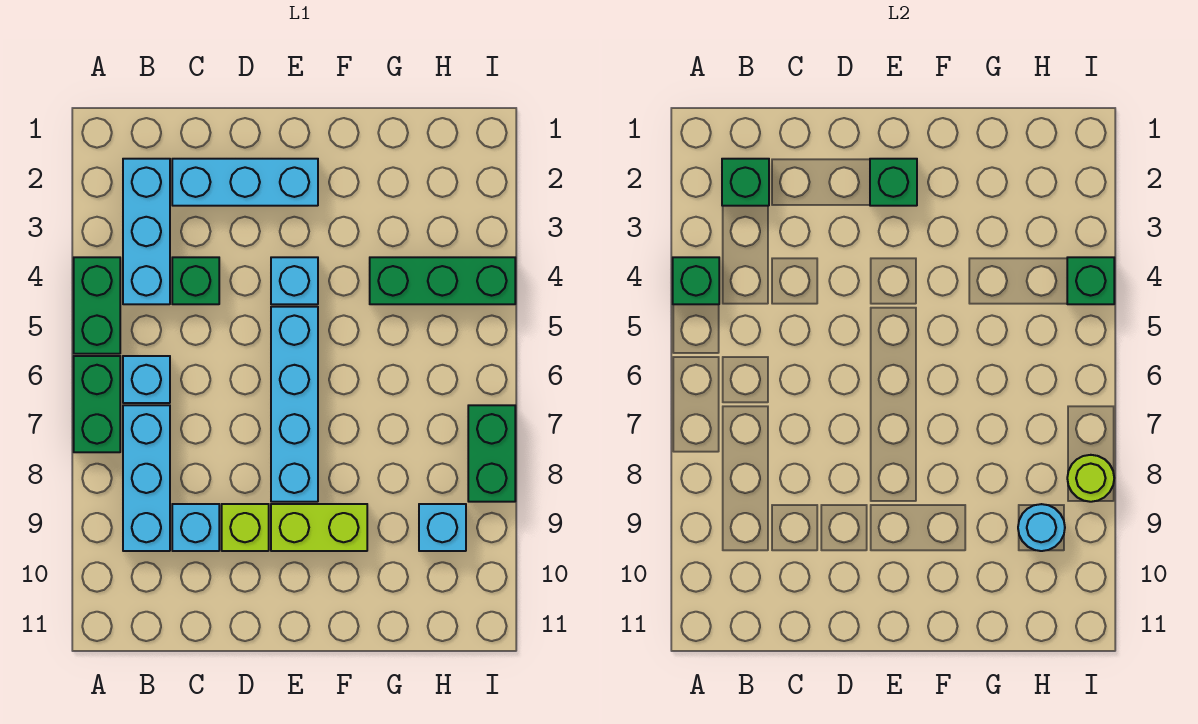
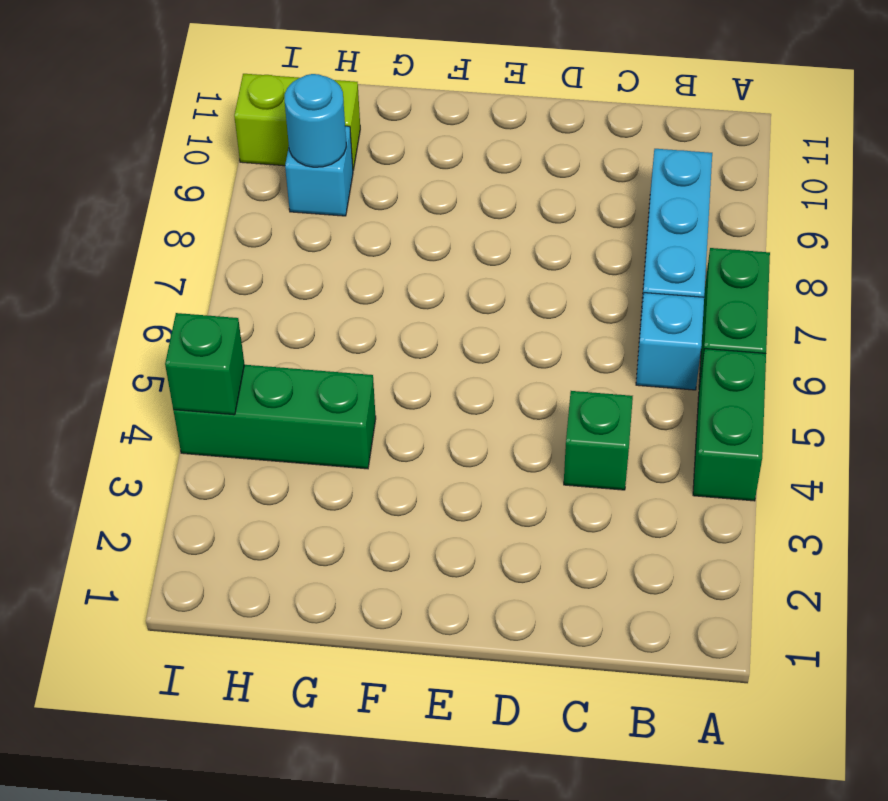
lime 1x2 brick [234,74,360,170] -> lime 1x2 brick moved to [271,504,367,551]
none -> cyan 1x3 brick [123,159,170,304]
none -> cyan 1x3 brick [172,159,318,206]
none -> cyan 1x1 brick [172,504,219,551]

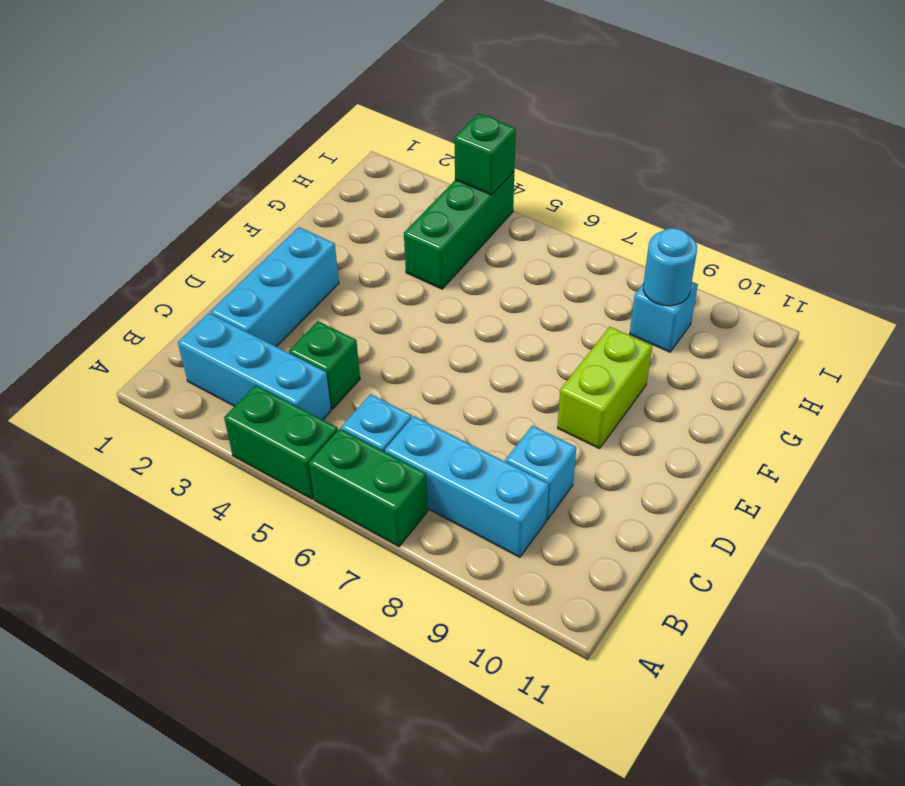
none -> lime 1x1 brick [222,504,269,551]
none -> cyan 1x1 brick [271,257,318,304]
none -> cyan 1x4 brick [271,307,318,502]

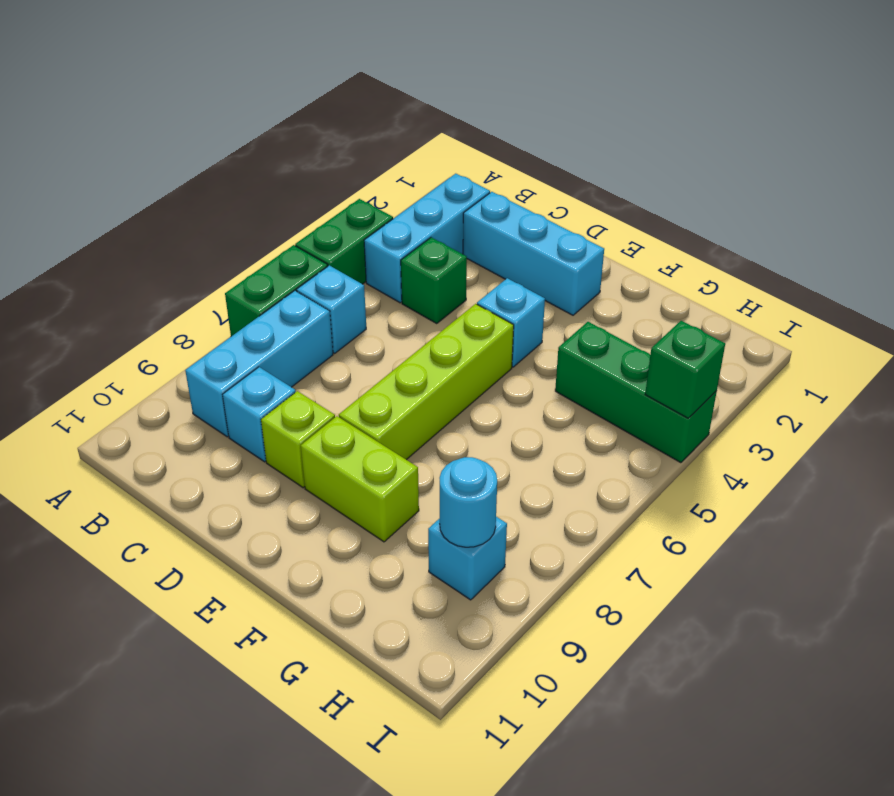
lime 1x4 brick [339,304,514,460] -> cyan 1x4 brick [271,307,318,502]
none -> green 1x2 brick [468,405,515,502]
none -> green 1x1 brick [673,257,719,304]
none -> green 1x1 brick [722,159,769,206]

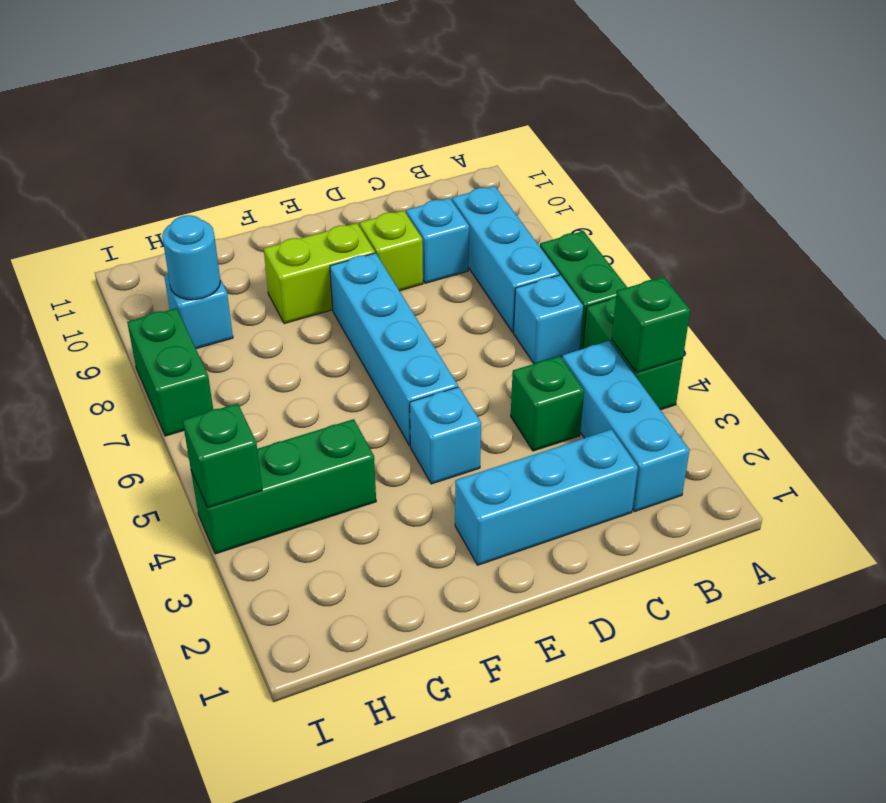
none -> green 1x1 brick [722,159,769,206]
none -> green 1x1 brick [870,159,917,206]
none -> lime 1x1 round brick [1067,455,1114,502]

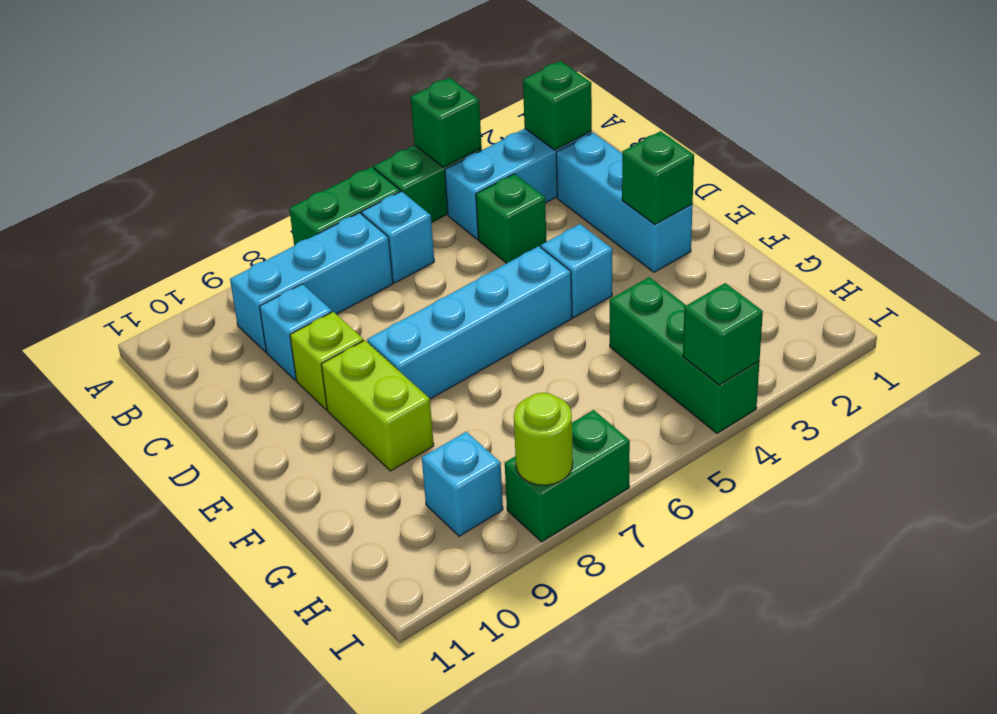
none -> cyan 1x1 round brick [1018,504,1065,551]

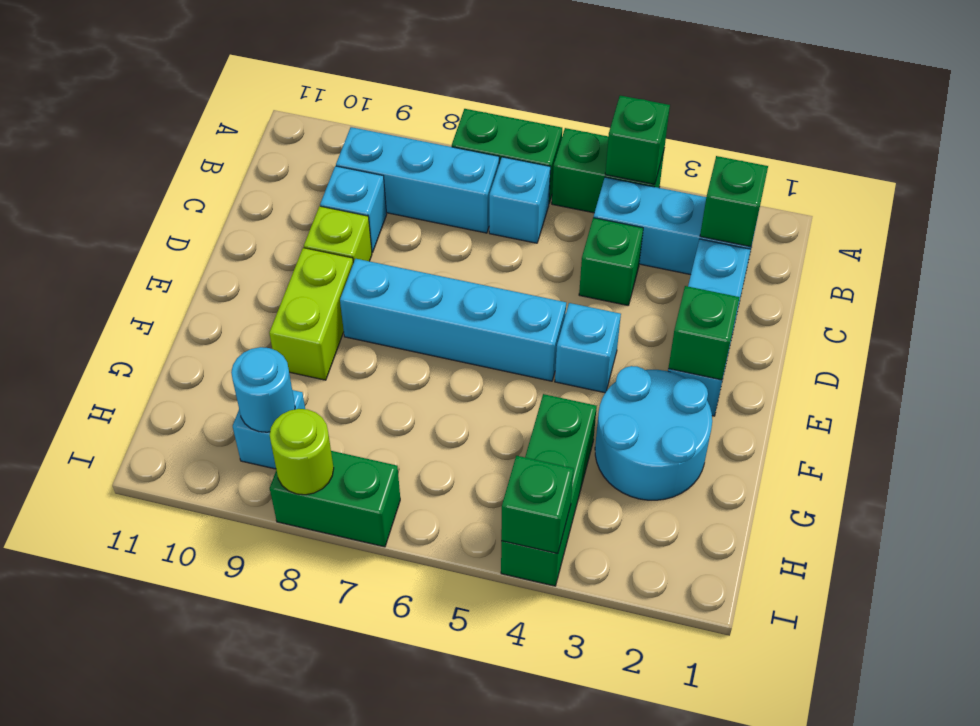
cyan 2x2 round brick [595,366,712,500] -> none

